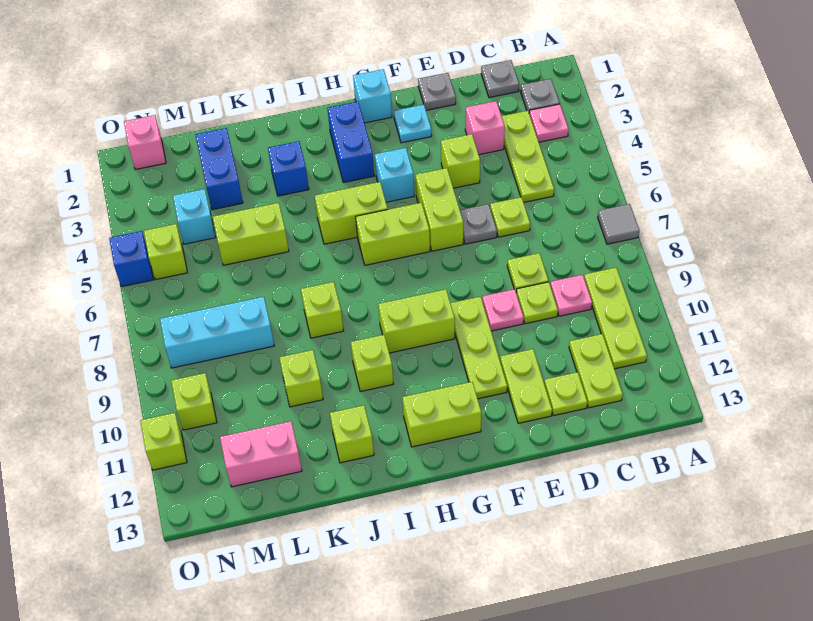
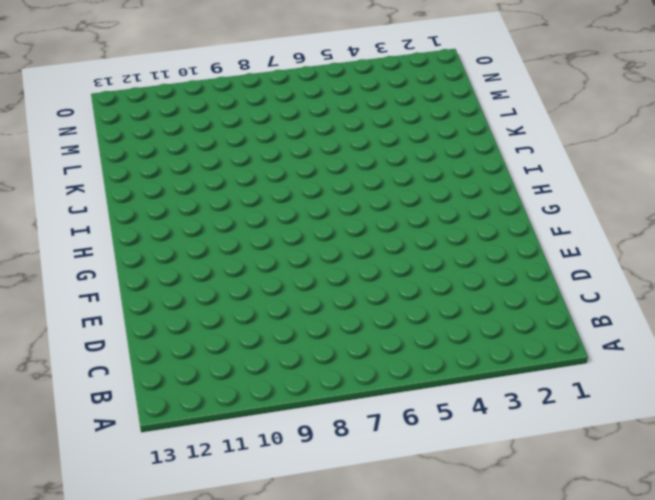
none -> grey 1x1 tile [598,204,639,244]
none -> grey 1x1 plate [521,79,560,113]
none -> pink 1x1 plate [529,104,568,142]
none -> lime 1x3 plate [584,268,647,369]

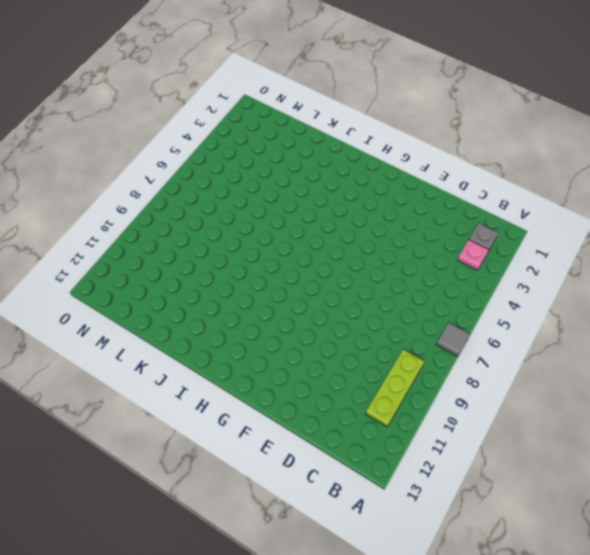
none -> grey 1x1 plate [481,60,519,98]
none -> lime 1x3 plate [502,111,554,202]
none -> pink 1x1 plate [550,275,592,316]
none -> lime 1x2 plate [569,334,623,408]

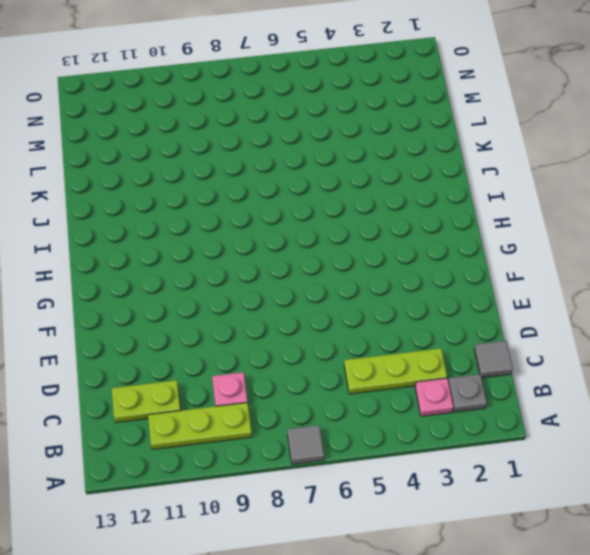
grey 1x1 tile [474,341,513,378] -> grey 1x1 plate [481,60,519,98]
none -> pink 1x1 brick [465,101,505,155]
none -> lime 1x1 plate [490,197,530,237]
none -> lime 1x1 plate [507,253,548,292]
none -> lime 1x1 plate [516,282,558,324]

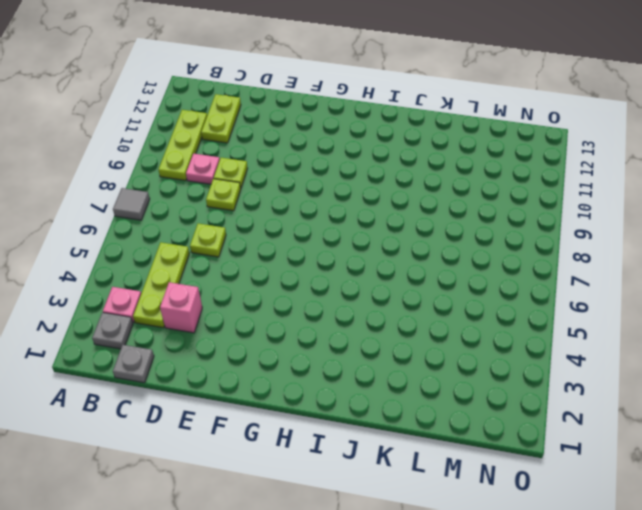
none -> lime 1x1 plate [544,372,587,416]
none -> grey 1x1 plate [418,73,456,110]
none -> lime 1x1 brick [441,134,480,188]
none -> grey 1x1 plate [460,204,497,244]

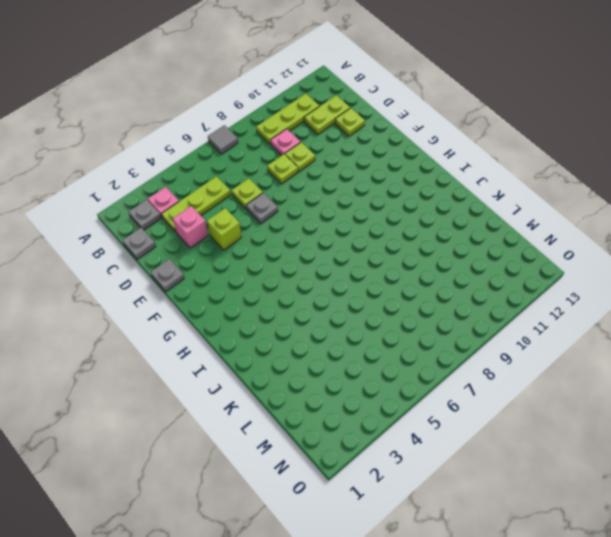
none -> pink 1x1 plate [482,289,524,331]
none -> lime 1x2 plate [500,349,552,423]
none -> cyan 1x1 plate [394,105,432,143]
none -> lime 1x2 brick [416,168,463,251]

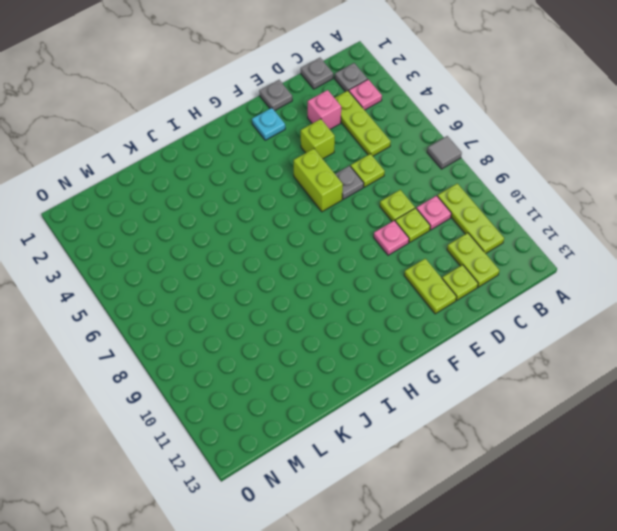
none -> lime 1x3 plate [450,297,507,399]
none -> cyan 1x1 brick [353,69,392,123]
none -> cyan 1x1 brick [375,148,414,202]
none -> lime 1x2 brick [356,203,430,265]

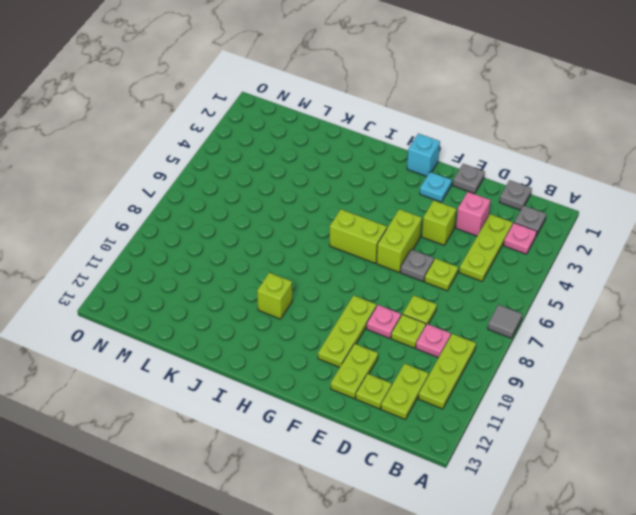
none -> cyan 1x1 brick [375,148,414,202]
none -> lime 1x2 brick [378,289,455,353]
none -> lime 1x2 brick [402,382,481,447]
none -> blue 1x2 brick [327,102,374,183]

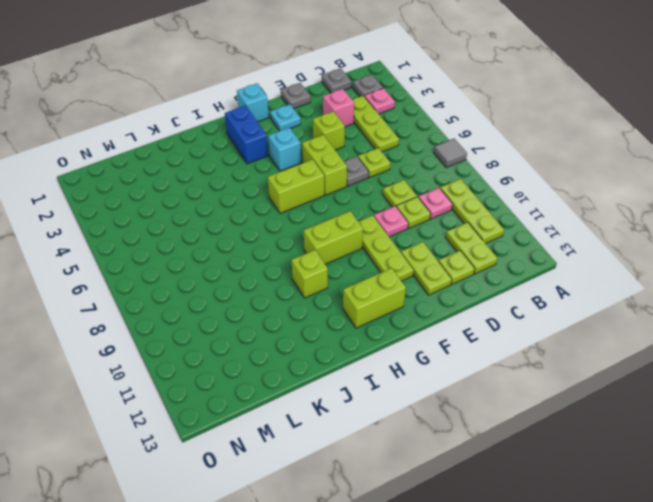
none -> lime 1x2 brick [315,182,388,244]
none -> blue 1x1 brick [268,141,309,196]
none -> lime 1x1 brick [301,282,344,338]
none -> lime 1x1 brick [330,405,374,463]

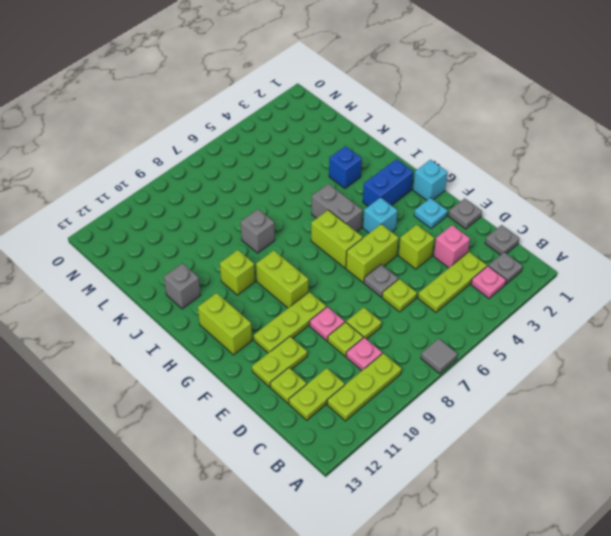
grey 1x2 brick [312,184,362,232] -> lime 1x2 brick [315,182,388,244]
grey 1x1 brick [241,209,275,253] -> lime 1x1 brick [301,282,344,338]
grey 1x1 brick [164,263,200,309] -> lime 1x1 brick [330,405,374,463]
none -> lime 1x2 brick [213,203,289,265]
none -> lime 1x1 brick [279,350,323,407]
none -> blue 1x2 brick [196,128,243,210]
none -> cyan 1x3 brick [160,297,274,368]

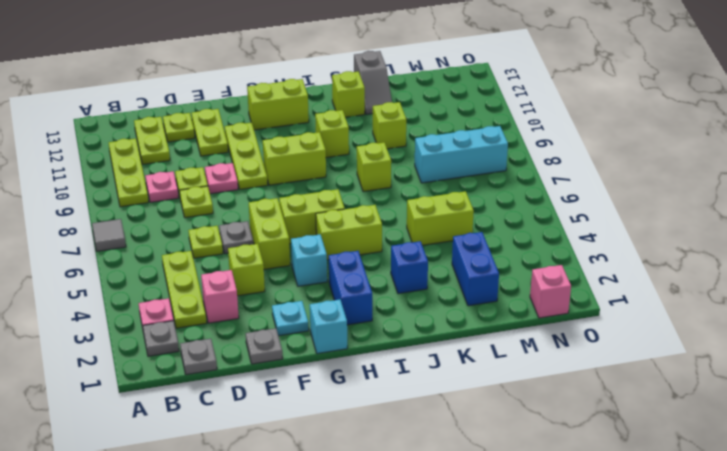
grey 1x2 slope [354,51,392,114] -> none
none -> pink 1x2 brick [220,421,302,487]
none -> cyan 1x1 brick [173,189,215,244]
none -> lime 1x1 brick [144,224,187,280]
none -> lime 1x1 brick [171,373,217,430]

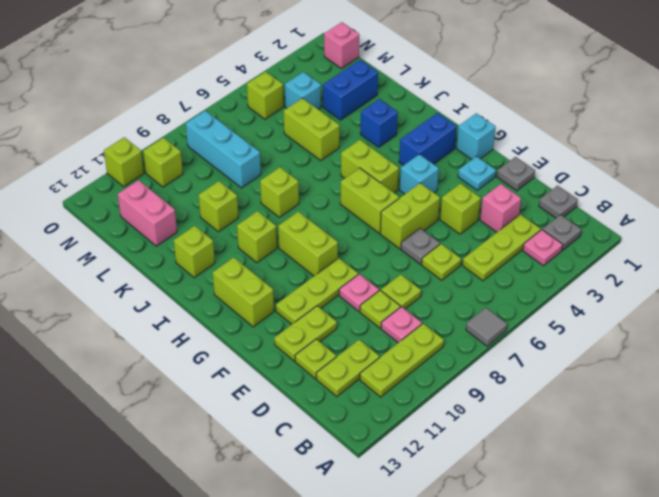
none -> blue 1x1 brick [109,231,153,287]

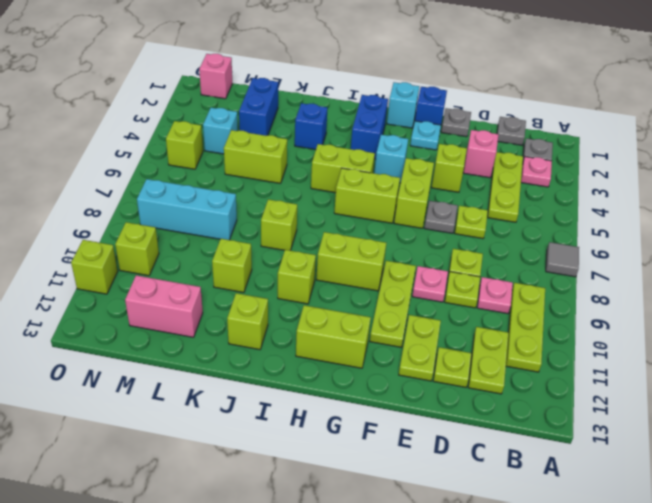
blue 1x1 brick [415,87,447,125] -> blue 1x1 brick moved to [109,231,153,287]

